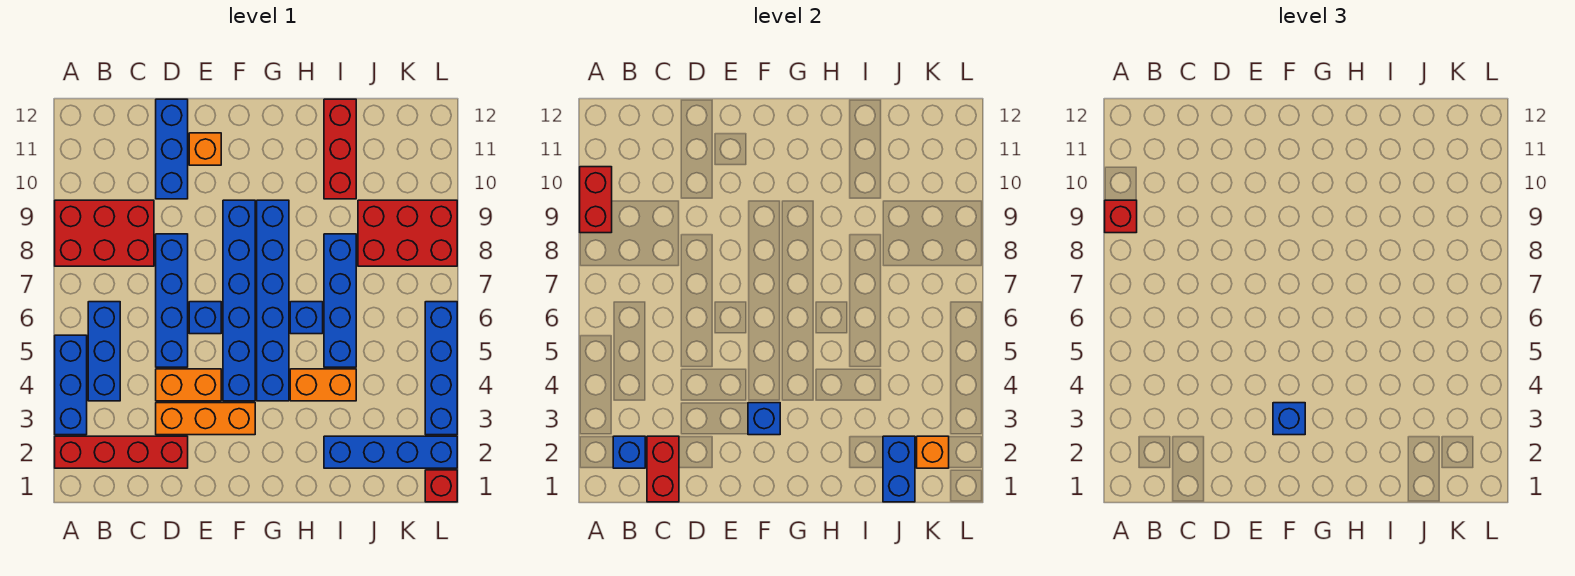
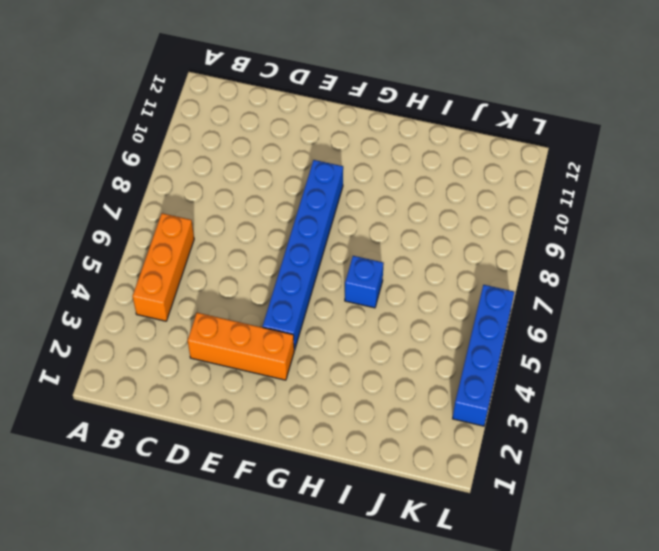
orange 1x3 brick [133,213,194,321] -> blue 1x3 brick [88,302,120,401]
none -> red 1x4 brick [55,436,188,468]
none -> blue 1x3 brick [55,335,87,435]
none -> red 2x3 brick [55,200,154,266]

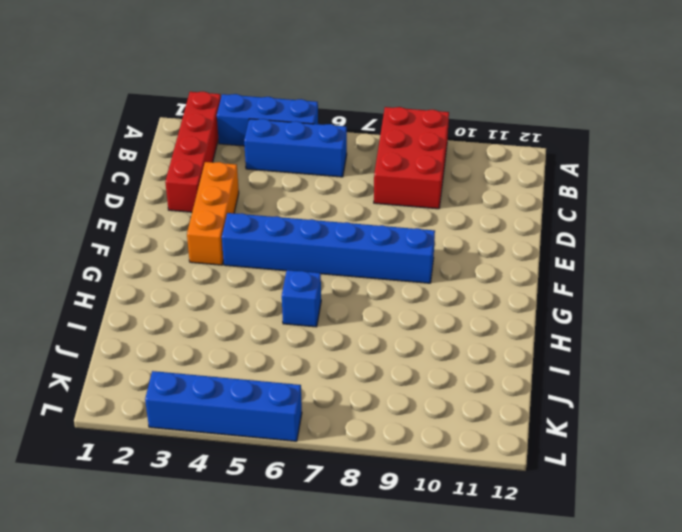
none -> orange 1x2 brick [156,369,221,401]
none -> blue 1x4 brick [156,234,188,367]
none -> blue 1x3 brick [156,99,188,199]

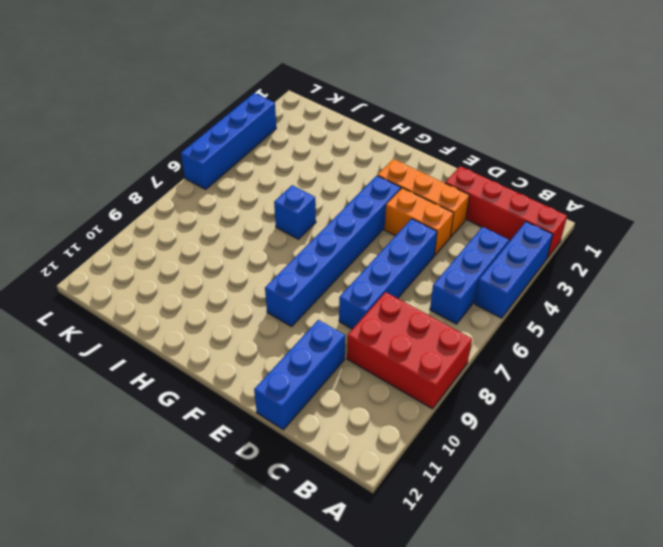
none -> blue 1x1 brick [189,302,221,334]
none -> orange 1x1 brick [189,133,221,165]
none -> blue 1x6 brick [257,200,289,401]

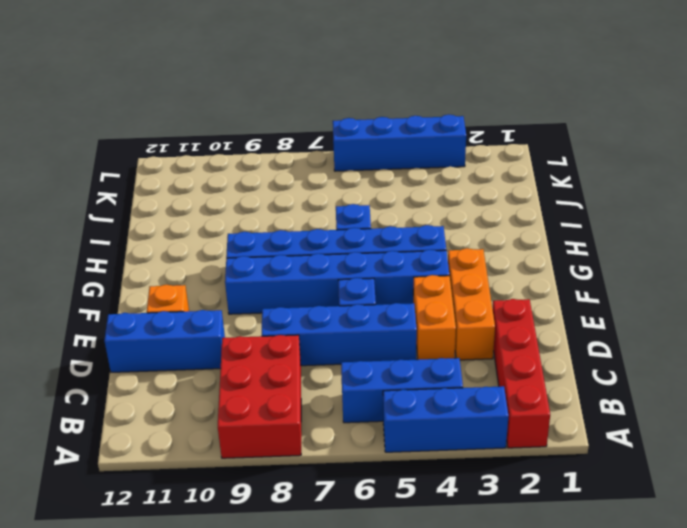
none -> orange 1x2 brick [290,369,356,401]
none -> blue 1x4 brick [324,436,457,468]
none -> blue 1x4 brick [324,234,356,367]

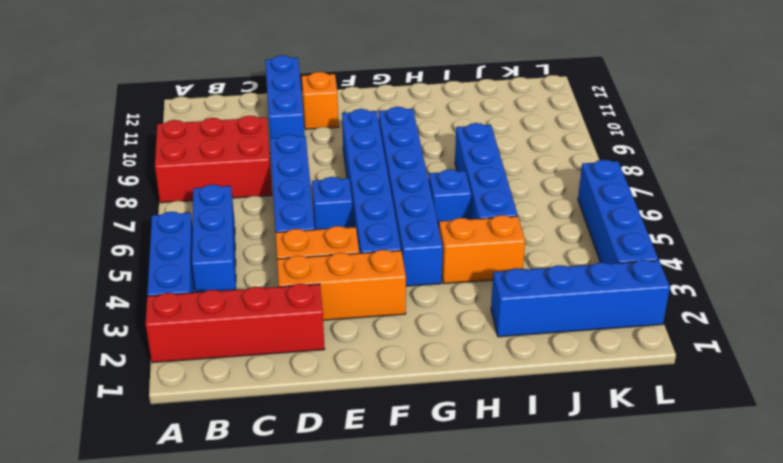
none -> red 1x3 brick [324,99,356,199]
none -> red 2x3 brick [358,200,457,266]
none -> red 1x1 brick [425,470,457,502]

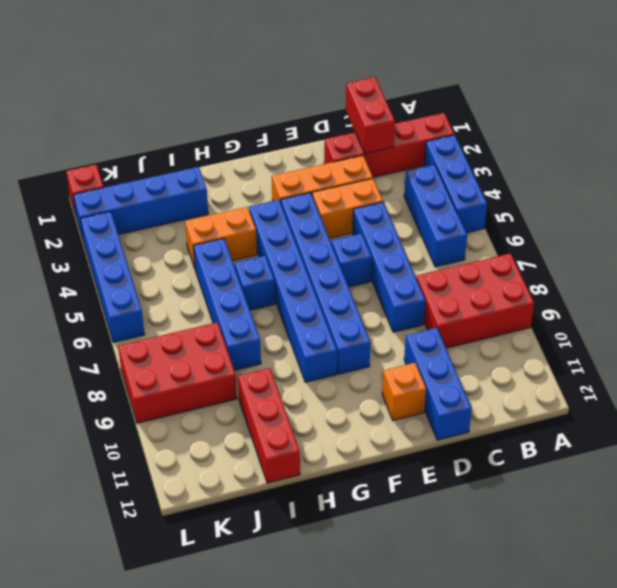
none -> red 1x2 brick [580,167,612,233]
none -> blue 1x1 brick [613,436,645,468]
none -> blue 1x1 brick [748,403,780,435]

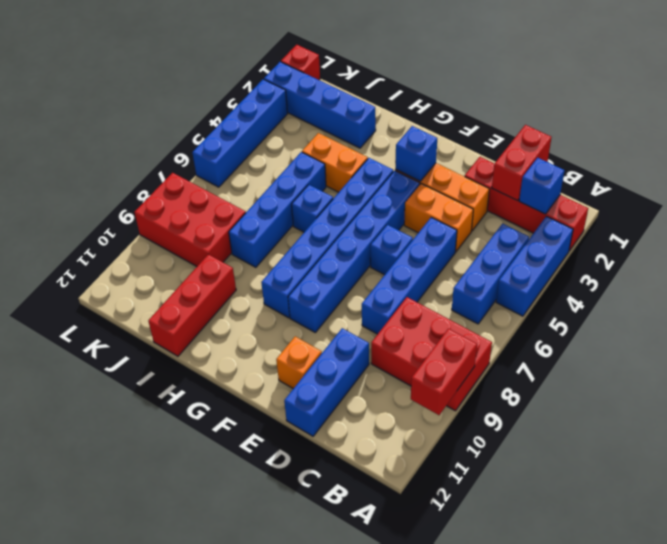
none -> blue 1x2 brick [883,436,915,502]
none -> orange 1x1 brick [917,436,949,468]
none -> red 1x1 brick [1105,200,1137,233]

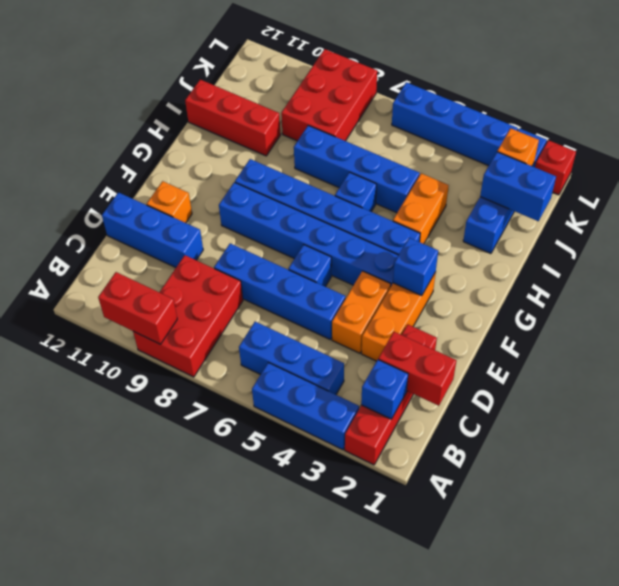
none -> red 1x1 brick [1105,200,1137,233]
none -> blue 1x1 brick [1273,403,1305,435]

